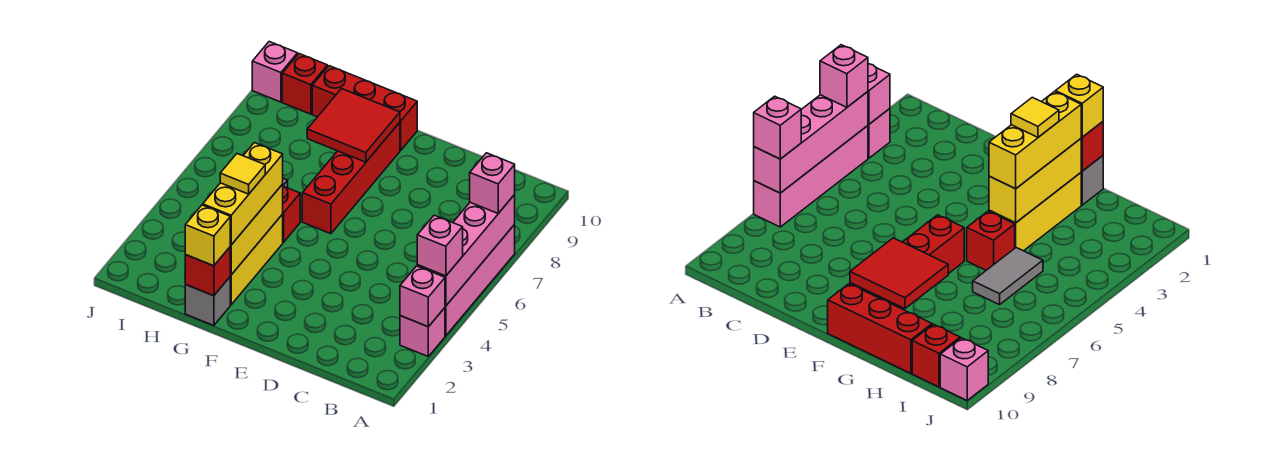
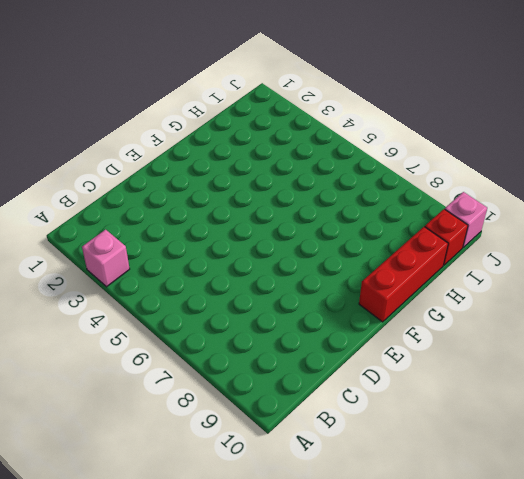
none -> pink 1x4 brick [445,225,515,336]
none -> red 1x4 brick [302,122,400,234]
none -> grey 1x1 brick [185,277,230,326]

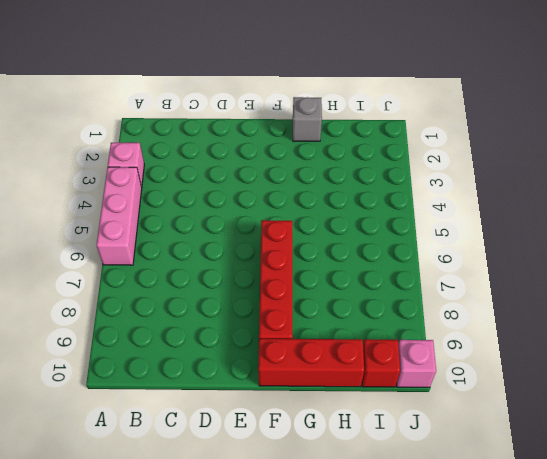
pink 1x3 brick [97,167,142,265] -> pink 1x4 brick [445,225,515,336]
none -> yellow 1x3 brick [230,214,283,305]
none -> red 1x1 brick [283,186,300,242]
none -> grey 1x2 tile [973,248,1043,305]

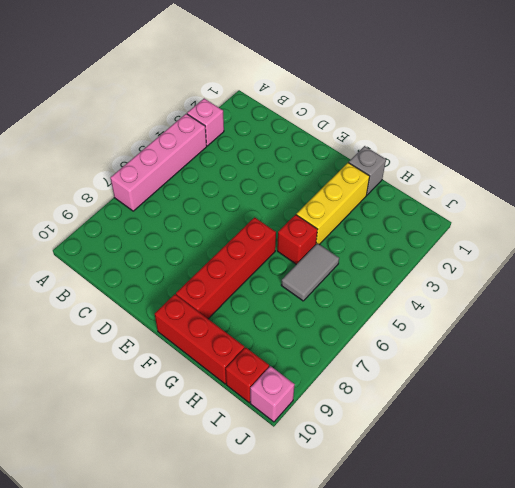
none -> pink 1x1 brick [400,266,445,327]
none -> pink 1x4 brick [417,195,515,306]
none -> red 2x2 tile [307,89,400,162]

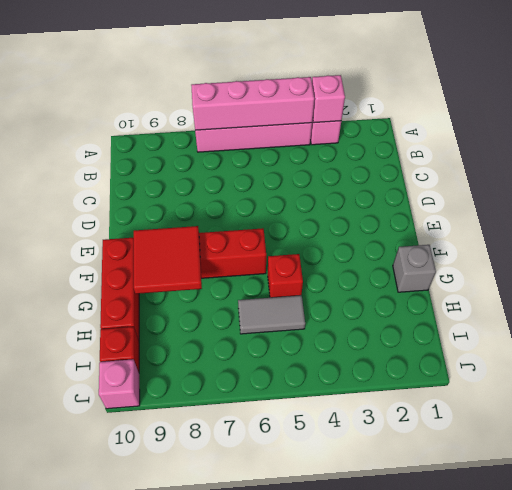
none -> yellow 1x3 brick [230,214,283,305]
none -> red 1x1 brick [185,247,230,296]
none -> yellow 1x3 brick [230,184,283,275]

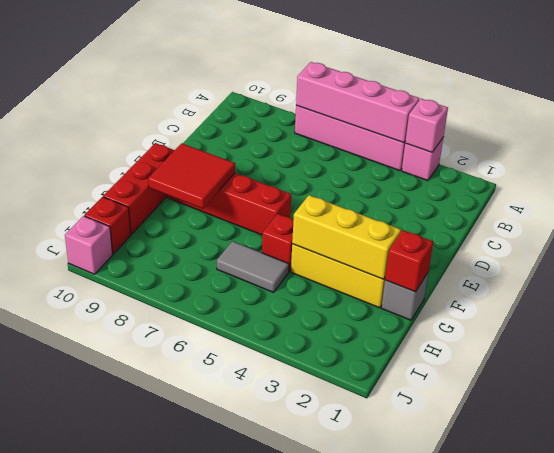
none -> pink 1x1 brick [417,215,463,276]
none -> pink 1x1 brick [470,153,515,213]
none -> yellow 1x1 brick [185,205,230,266]

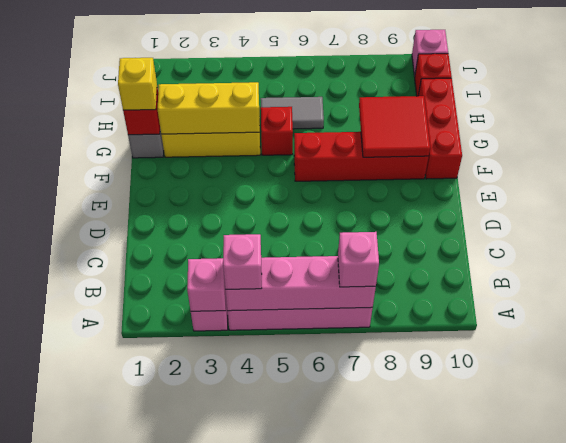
none -> yellow 1x3 brick [203,143,283,245]
none -> yellow 1x1 tile [220,154,265,194]

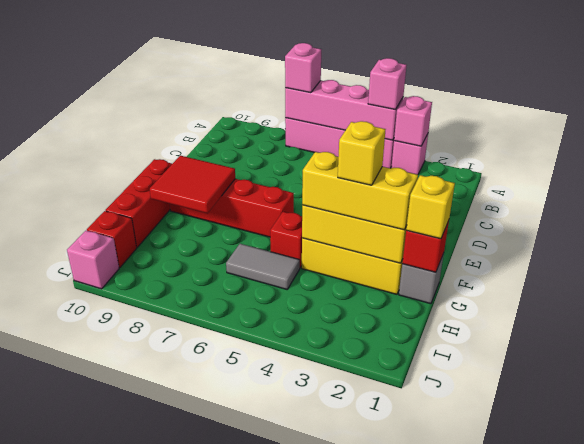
yellow 1x1 brick [338,121,386,185] -> yellow 1x1 tile [220,154,265,194]

